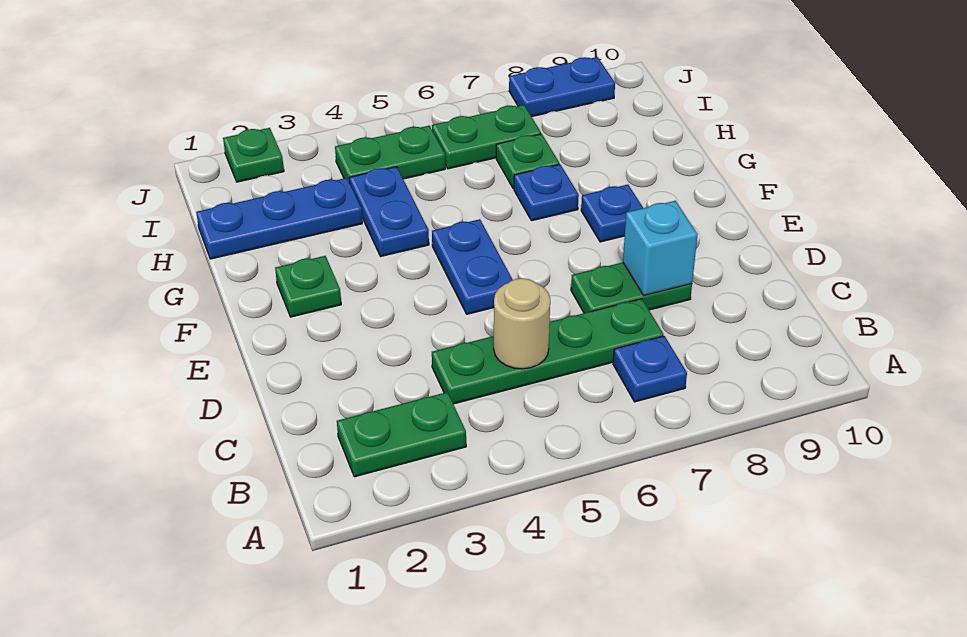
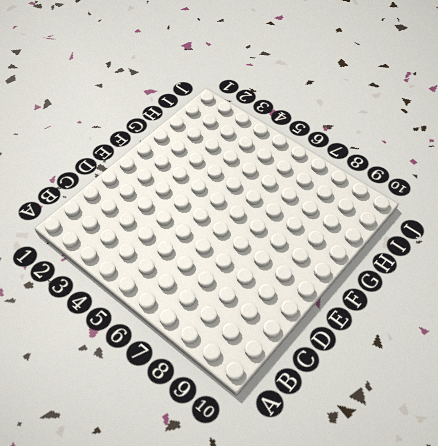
none -> green 1x2 plate [337,392,466,477]
none -> blue 1x1 plate [613,336,687,402]
none -> green 1x4 plate [432,299,664,404]

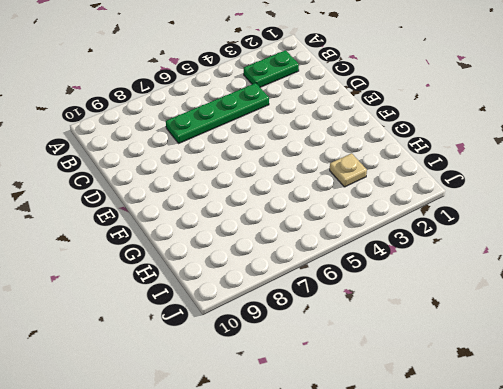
tan 1x1 plate [330,153,367,187] -> blue 1x3 plate [196,178,362,259]
none -> blue 1x1 plate [613,336,687,402]
none -> green 1x2 plate [571,262,692,313]
none -> blue 1x2 plate [432,219,513,314]

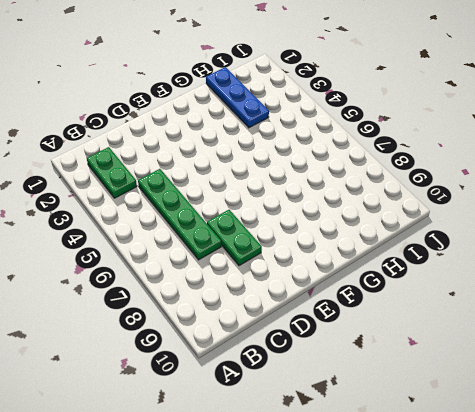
none -> blue 1x1 plate [613,336,687,402]
none -> blue 1x2 plate [432,219,513,314]
none -> green 1x1 plate [275,256,341,317]

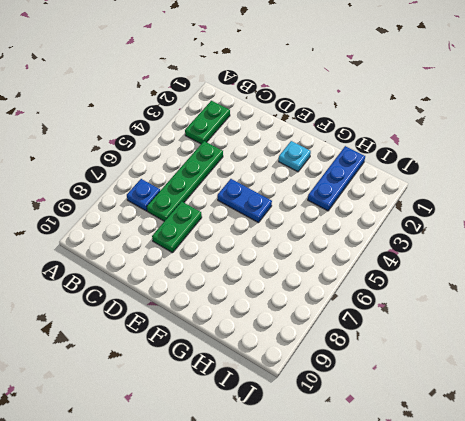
cyan 1x1 plate [279,141,311,172] -> green 1x1 plate [275,256,341,317]
none -> blue 1x1 plate [581,185,643,242]
none -> blue 1x2 plate [350,167,429,256]
none -> blue 1x1 plate [514,164,579,221]

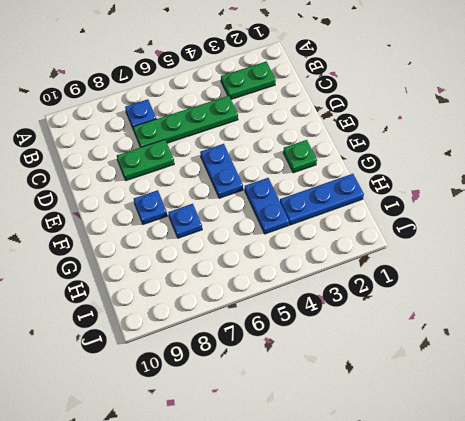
none -> green 1x1 plate [496,134,559,189]
none -> green 1x2 plate [335,126,445,183]
none -> green 1x2 plate [432,105,541,169]

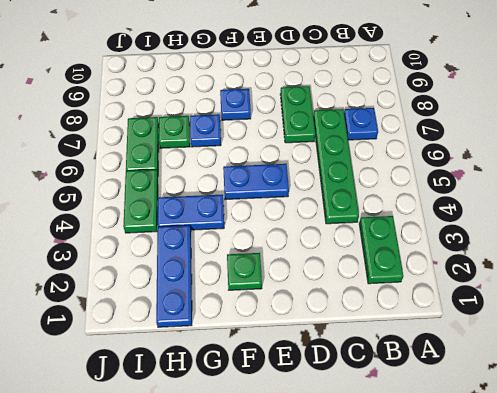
none -> green 1x1 plate [223,128,284,182]
none -> blue 1x2 plate [509,57,615,117]
none -> tan 1x1 round brick [494,278,550,369]

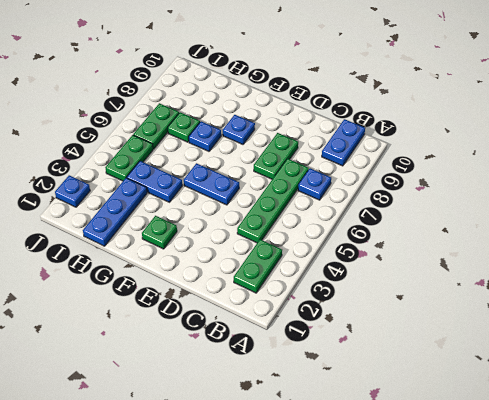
blue 1x2 plate [322,119,365,166] -> blue 1x2 plate moved to [509,57,615,117]
blue 1x1 plate [55,175,90,207] -> green 1x1 plate [223,128,284,182]
none -> tan 1x1 round brick [494,278,550,369]
none -> cyan 1x1 brick [623,201,698,295]

